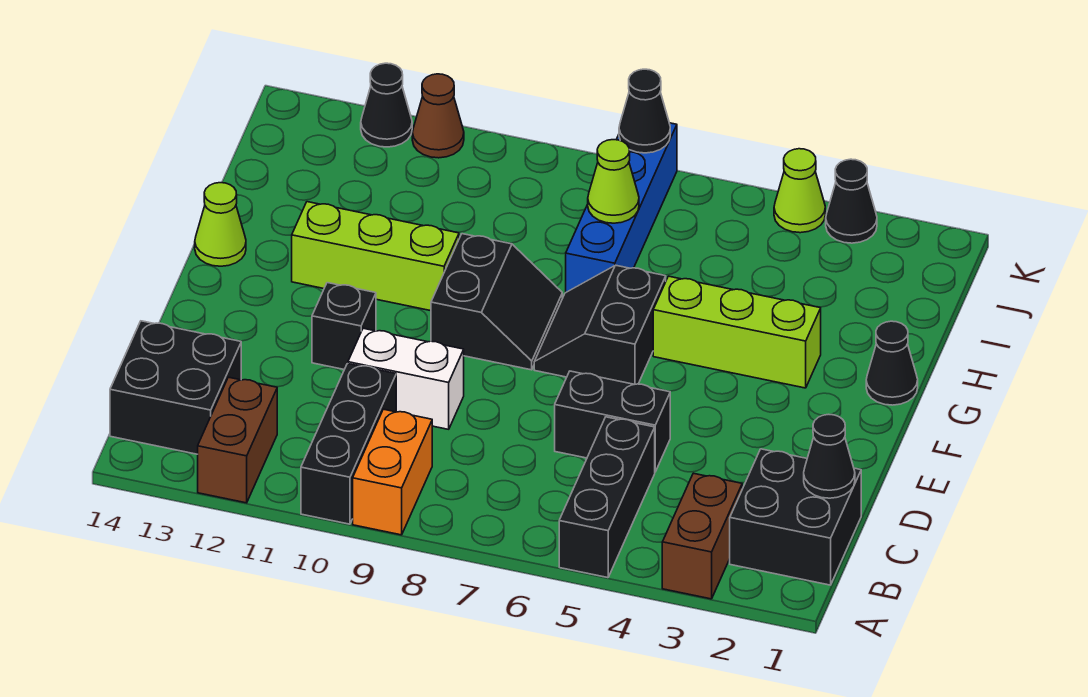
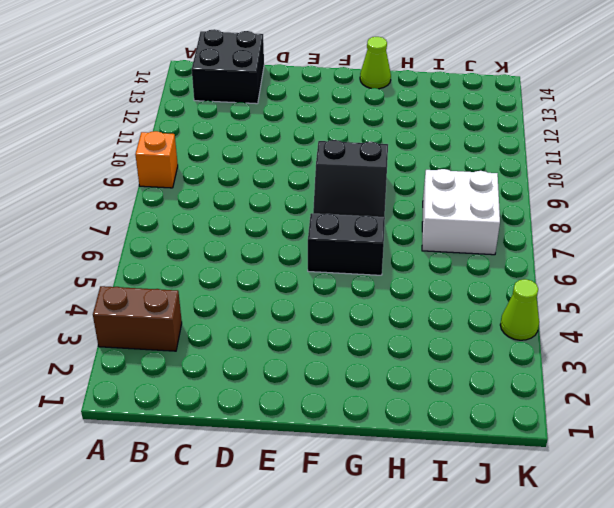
orange 1x1 brick [135,131,178,188] -> orange 1x2 brick [353,409,432,535]
white 2x2 brick [422,169,500,255] -> blue 1x4 brick [566,123,677,292]
none -> black 1x3 brick [559,417,655,578]
none -> black 1x3 brick [301,364,396,524]
none -> brown 1x2 brick [198,377,277,503]

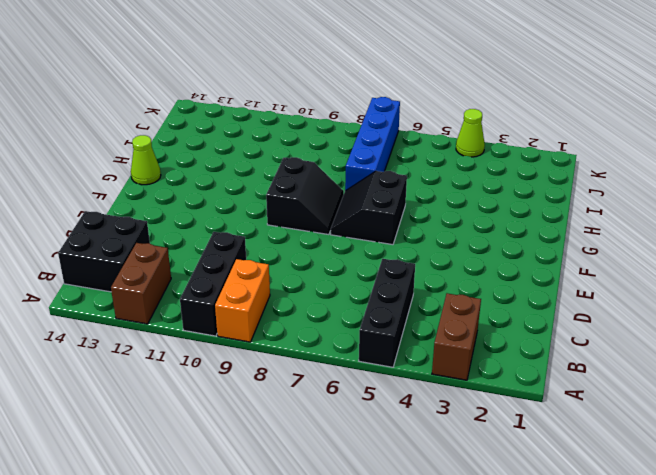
none -> black 2x2 brick [730,449,861,585]
none -> black 1x2 brick [555,371,670,472]
none -> white 1x2 brick [348,328,464,429]

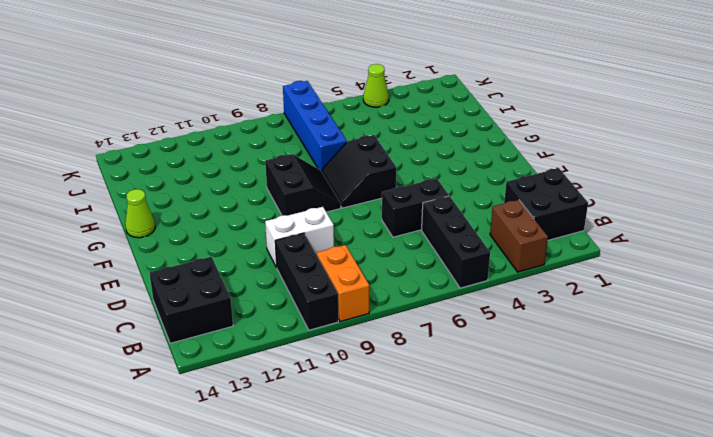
none -> brown 1x2 brick [198,377,277,503]
none -> black 1x1 brick [312,283,376,370]
none -> black 1x1 cone [866,321,918,405]

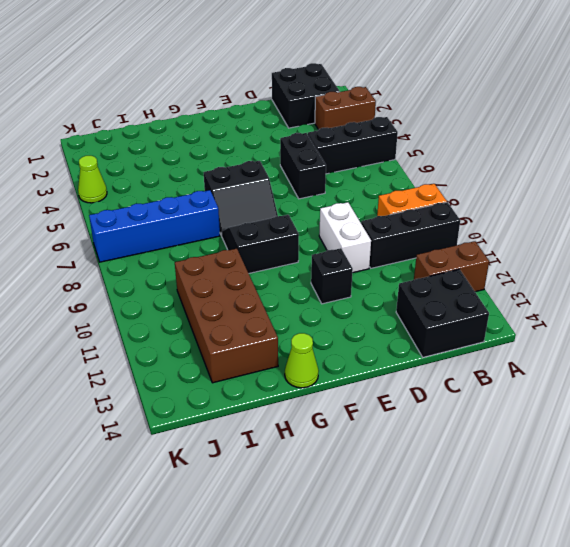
brown 2x4 brick [175,249,278,383] -> none
none -> black 1x1 cone [866,321,918,405]
none -> lime 1x3 brick [653,276,821,388]
none -> lime 1x3 brick [292,202,459,311]

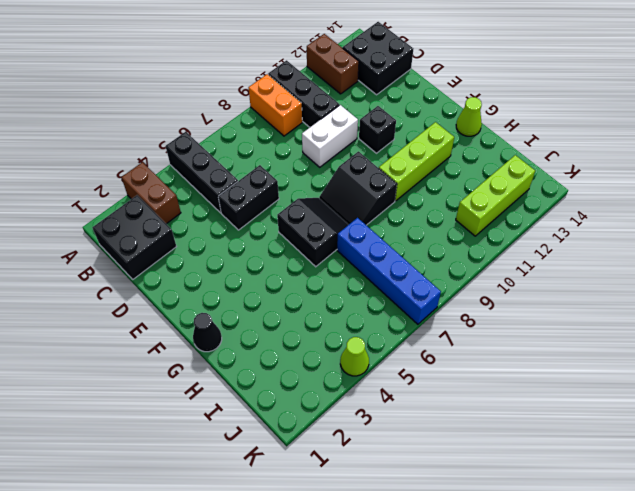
lime 1x3 brick [456,155,535,236] -> lime 1x3 brick moved to [653,276,821,388]
none -> black 1x1 cone [826,159,877,243]
none -> brown 1x1 cone [412,74,464,158]
none -> black 1x1 cone [361,63,412,147]

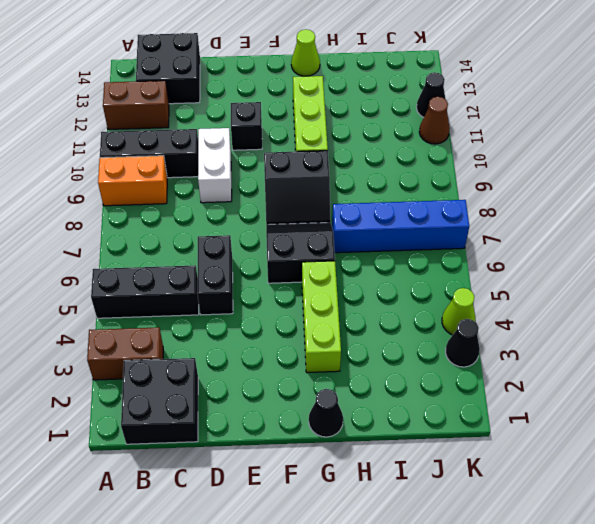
none -> black 1x1 cone [804,414,855,498]
none -> lime 1x1 cone [588,140,639,223]
none -> black 1x1 cone [619,69,670,153]

